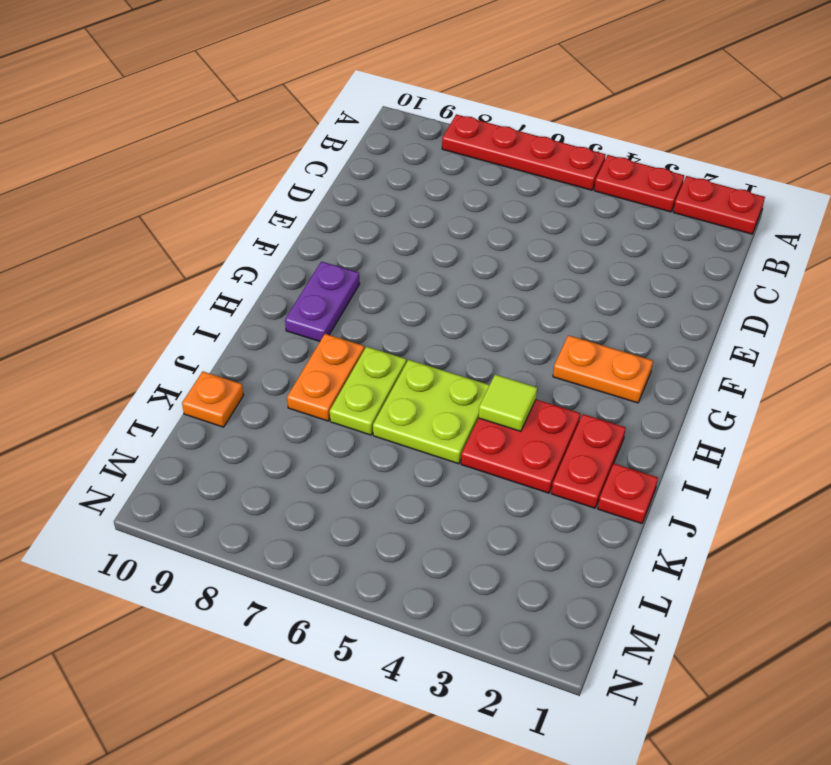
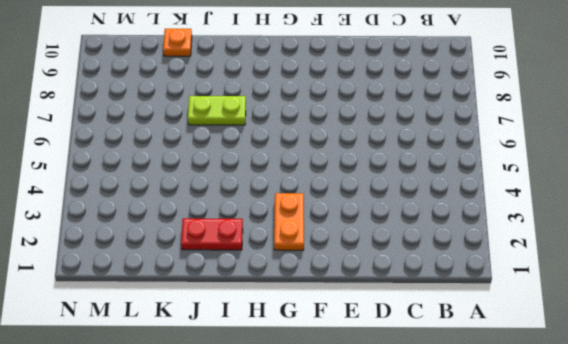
none -> red 1x2 plate [673,176,765,234]
none -> red 1x2 plate [594,155,684,212]
none -> red 1x4 plate [442,114,606,190]

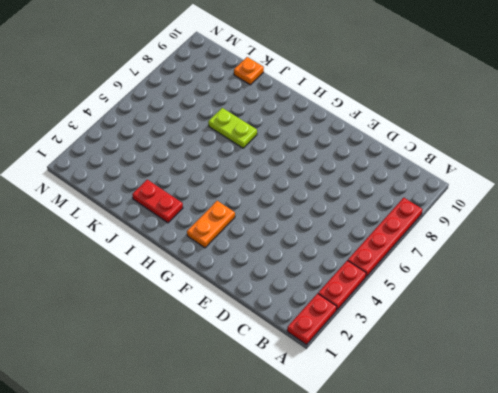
none -> purple 1x2 plate [285,262,360,341]
none -> red 2x2 plate [461,400,580,493]
none -> lime 2x2 plate [373,360,489,464]

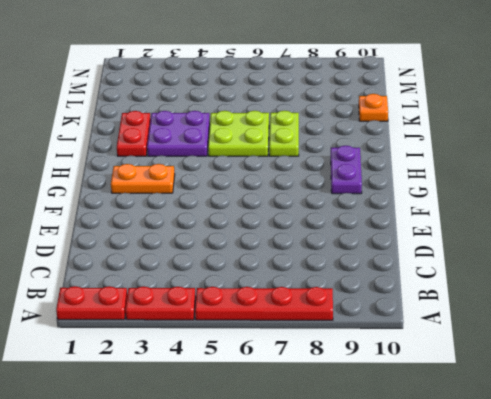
purple 2x2 plate [147,111,210,156] -> red 2x2 plate [461,400,580,493]
none -> orange 1x2 plate [287,334,364,421]
none -> red 1x1 plate [598,464,658,524]
none -> lime 1x1 tile [479,375,537,431]

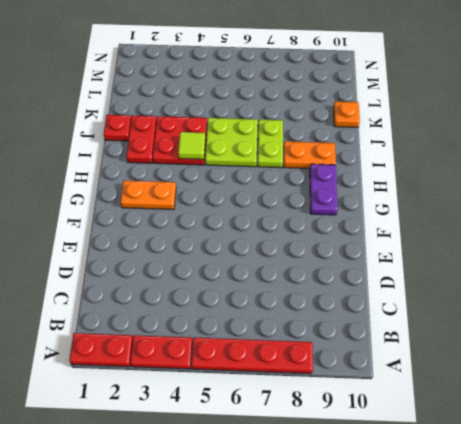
orange 1x2 plate [284,141,336,168] -> orange 1x2 plate turned to [287,334,364,421]

